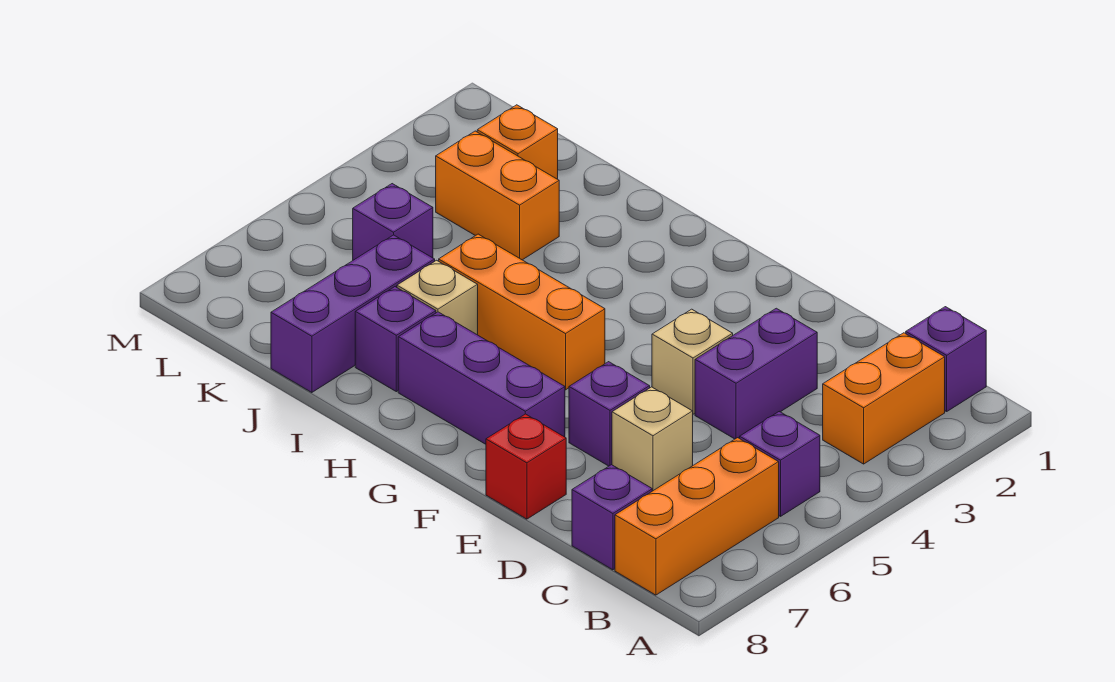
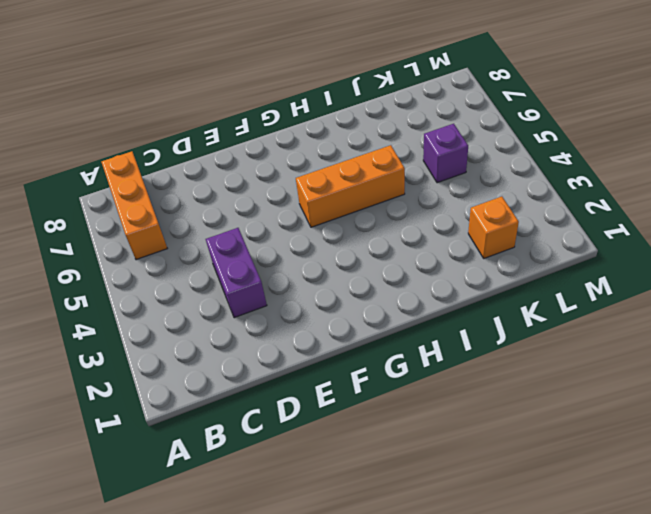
none -> purple 1x1 brick [906,307,986,412]
none -> orange 1x2 brick [823,333,945,464]
none -> purple 1x1 brick [740,412,820,516]

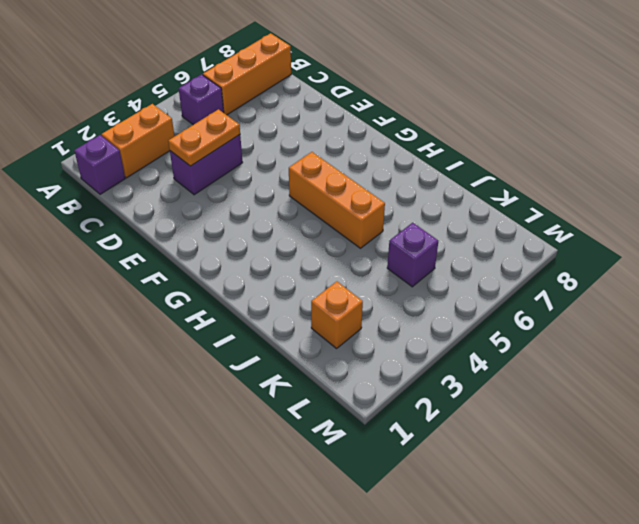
orange 1x2 plate [168,109,240,166] -> none
none -> purple 1x1 brick [572,465,652,570]
none -> tan 1x1 brick [612,387,693,491]
none -> tan 1x1 brick [652,309,733,414]

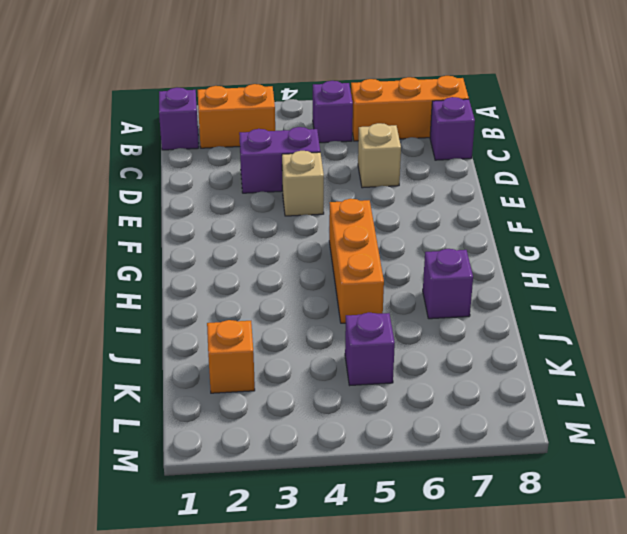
none -> purple 1x1 brick [569,362,650,466]
none -> red 1x1 brick [486,414,566,519]
none -> purple 1x3 brick [398,312,565,444]

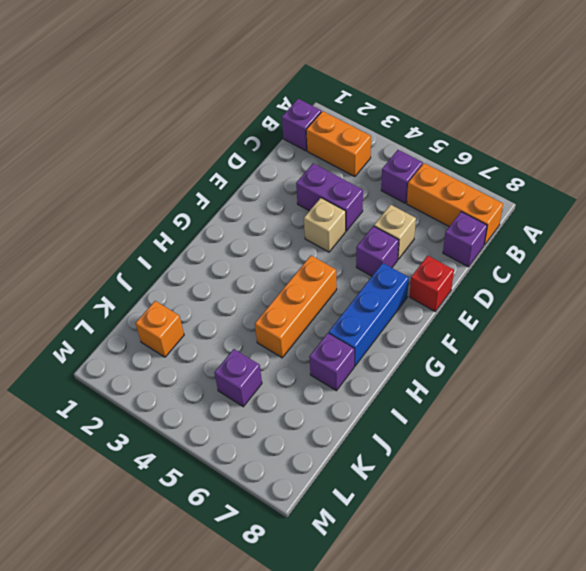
blue 1x3 brick [329,263,409,366] -> purple 1x3 brick [398,312,565,444]
none -> tan 1x1 brick [397,260,478,335]
none -> orange 1x2 brick [436,131,559,260]
none -> purple 1x3 brick [271,235,435,393]

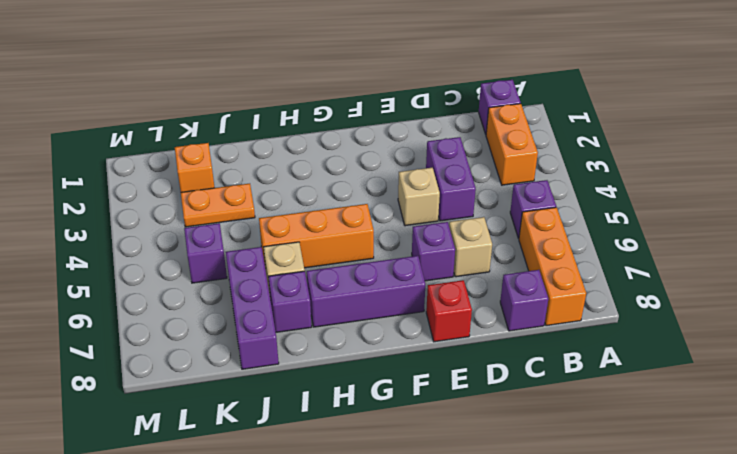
orange 1x2 plate [181,184,255,227] -> orange 1x2 brick [436,131,559,260]

